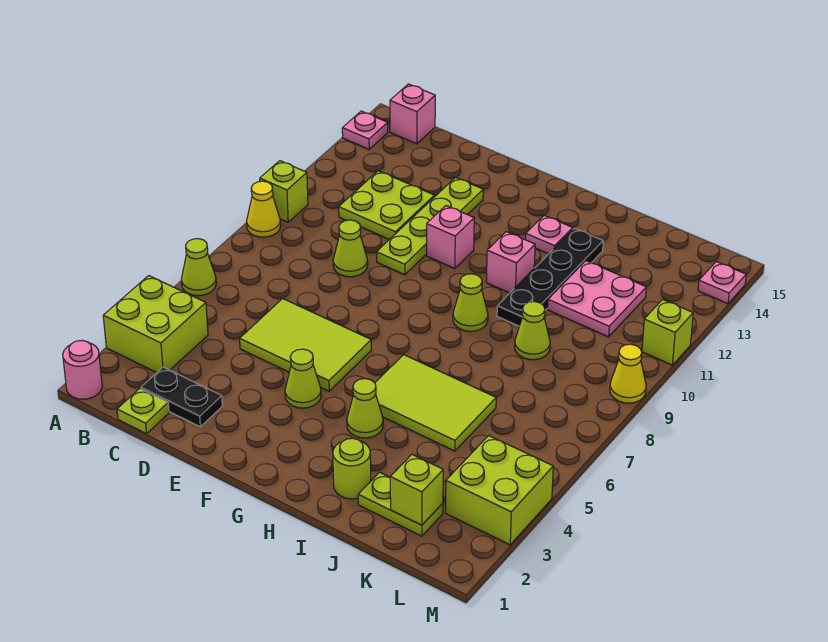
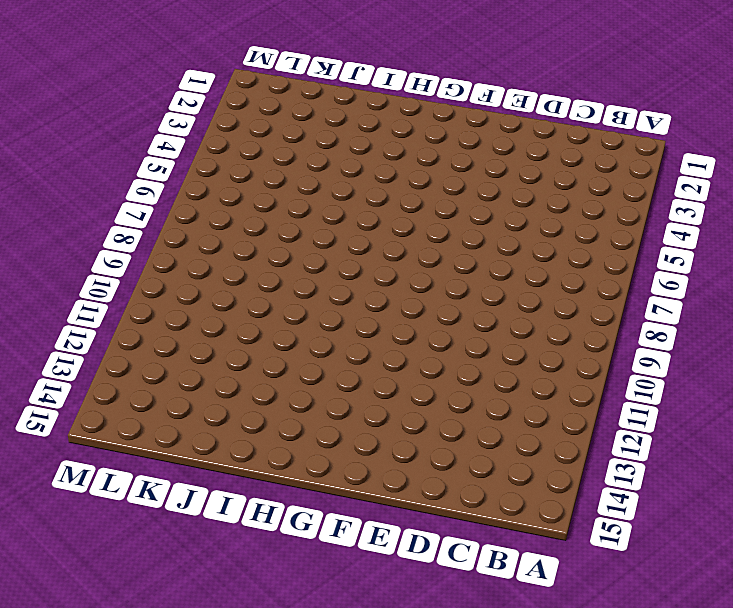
none -> pink 1x1 round brick [63,341,102,399]
none -> lime 2x2 brick [103,276,208,372]
none -> lime 1x1 cone [181,239,216,296]
none -> yellow 1x1 cone [247,181,281,237]

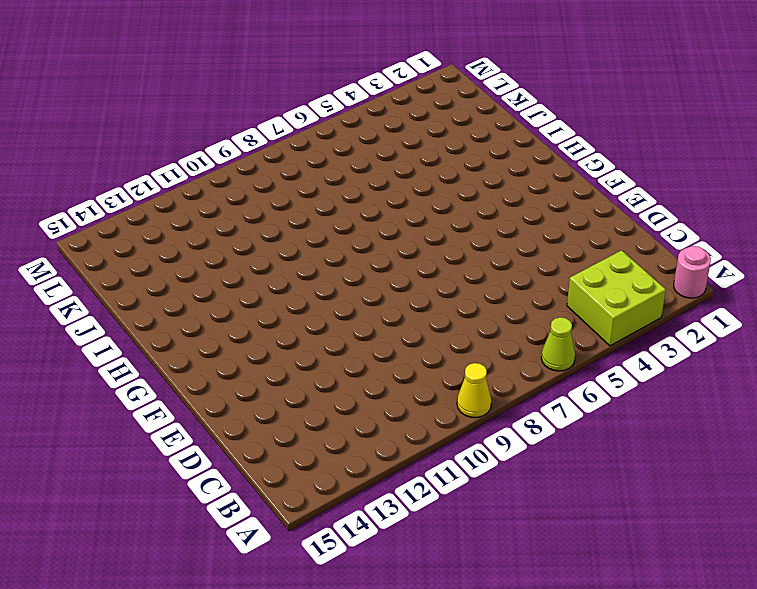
none -> lime 1x1 brick [260,161,308,222]
none -> pink 1x1 plate [342,111,388,149]
none -> pink 1x1 brick [390,84,435,144]
none -> lime 1x1 plate [117,389,169,434]

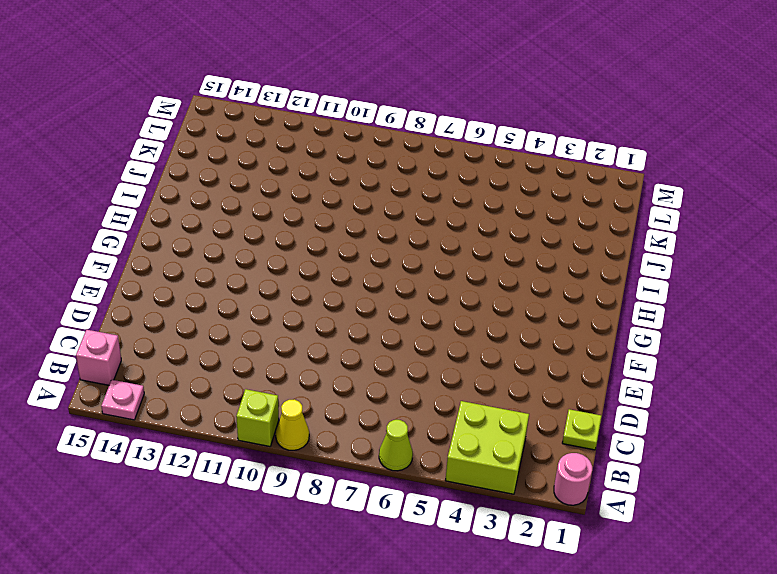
none -> black 1x2 plate [141,367,222,427]
none -> lime 2x2 plate [339,171,435,240]
none -> lime 2x3 tile [240,299,371,391]
none -> lime 1x1 cone [333,220,368,277]

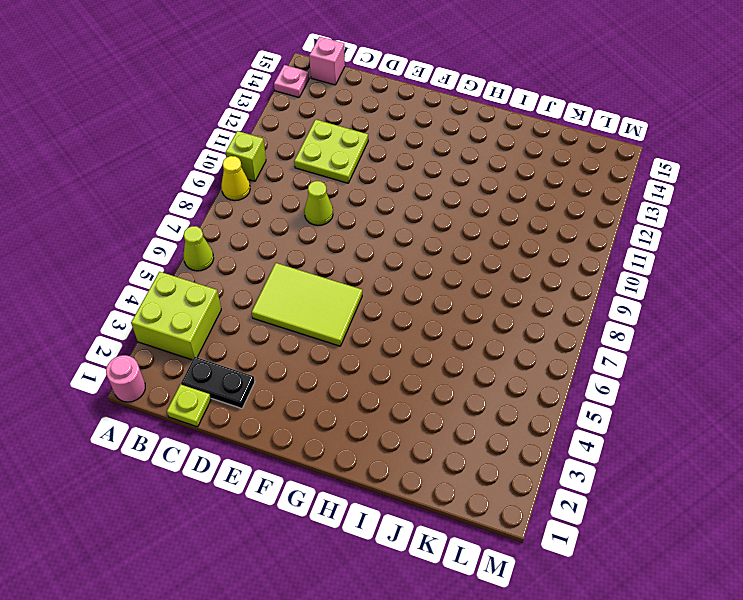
none -> lime 1x4 plate [377,177,483,275]
none -> lime 1x1 cone [285,349,321,408]
none -> pink 1x1 brick [427,206,474,269]
none -> lime 1x1 cone [347,379,383,438]

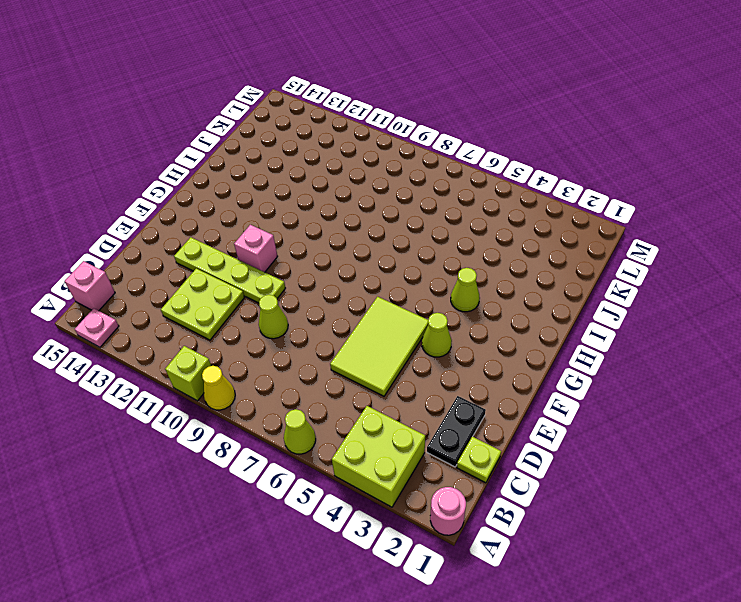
none -> lime 2x3 tile [375,355,496,451]
none -> lime 1x1 cone [453,274,488,331]
none -> pink 1x1 brick [486,232,535,293]
none -> pink 1x1 plate [526,215,573,254]

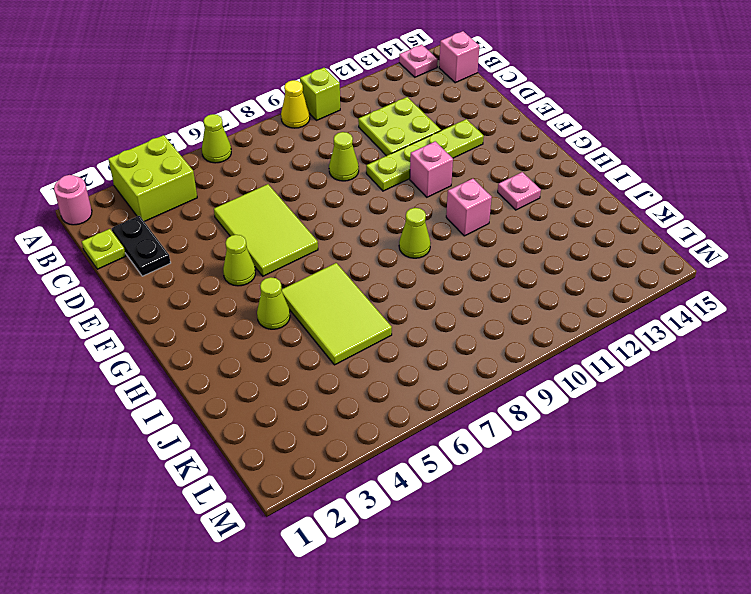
none -> lime 1x1 round brick [333,438,371,499]
none -> black 1x4 plate [497,228,603,326]
none -> lime 1x2 plate [358,472,443,536]
none -> lime 1x1 cone [515,302,550,360]

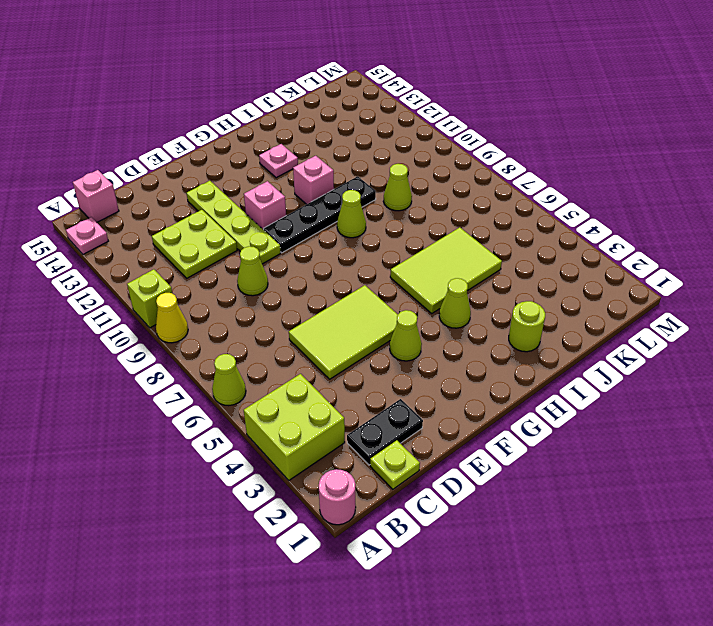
black 1x4 plate [264,176,376,253] -> black 1x4 plate turned to [497,228,603,326]
none -> lime 1x2 plate [358,472,443,536]
none -> pink 2x2 plate [548,261,646,337]
none -> lime 2x2 brick [446,436,553,545]
none -> yellow 1x1 cone [610,344,646,403]

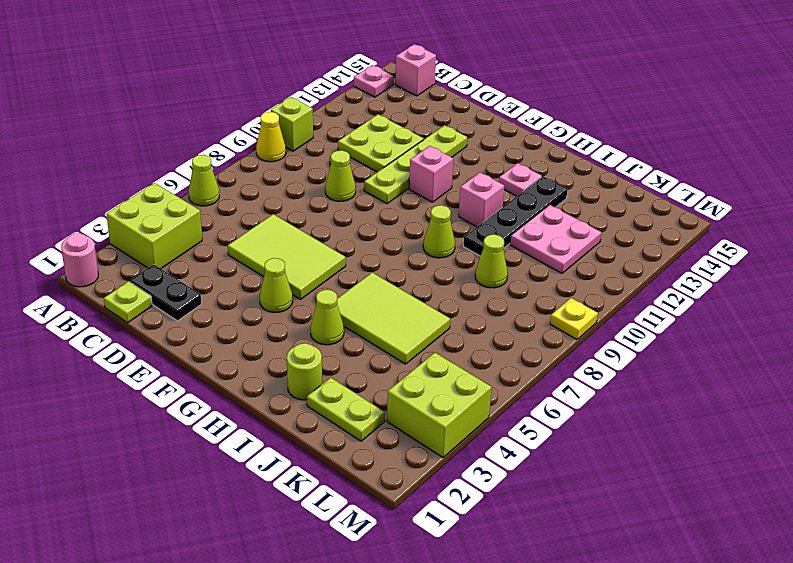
yellow 1x1 plate [550,298,598,339] -> yellow 1x1 cone [610,344,646,403]
none -> lime 1x1 brick [642,300,693,365]
none -> pink 1x1 plate [698,262,746,304]
none -> lime 1x1 brick [390,455,443,525]

